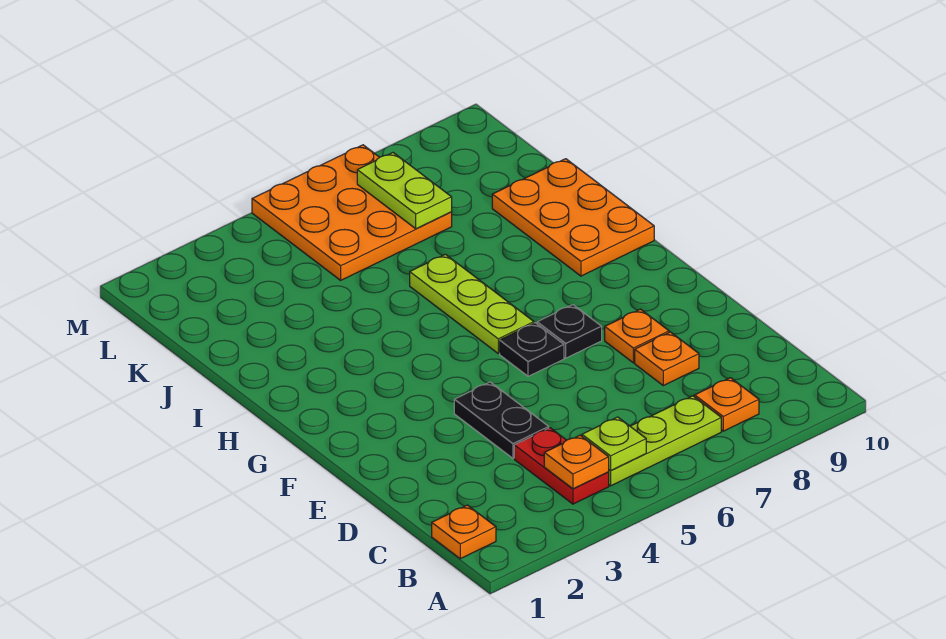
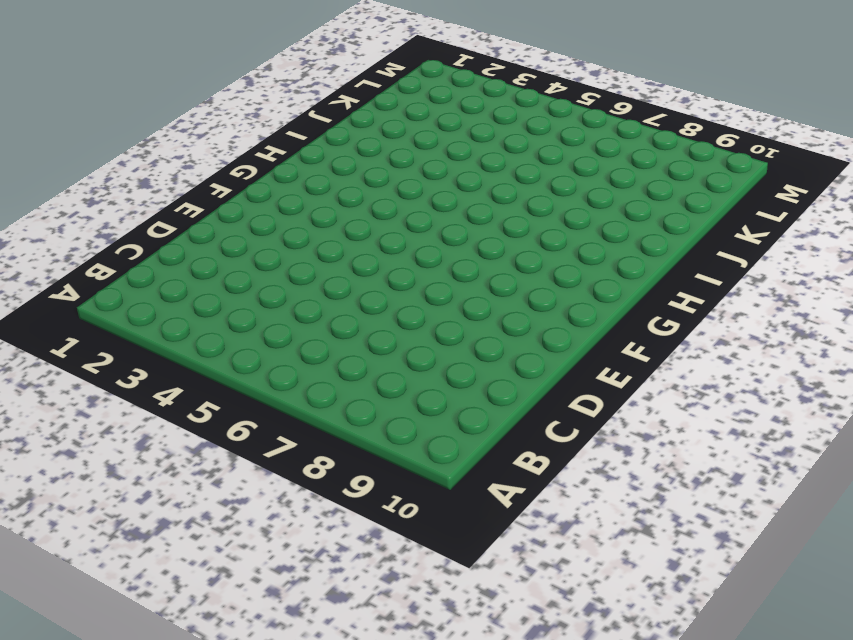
none -> orange 1x1 plate [432,505,496,559]
none -> red 1x2 plate [514,428,609,504]
none -> lime 1x3 plate [609,396,721,486]

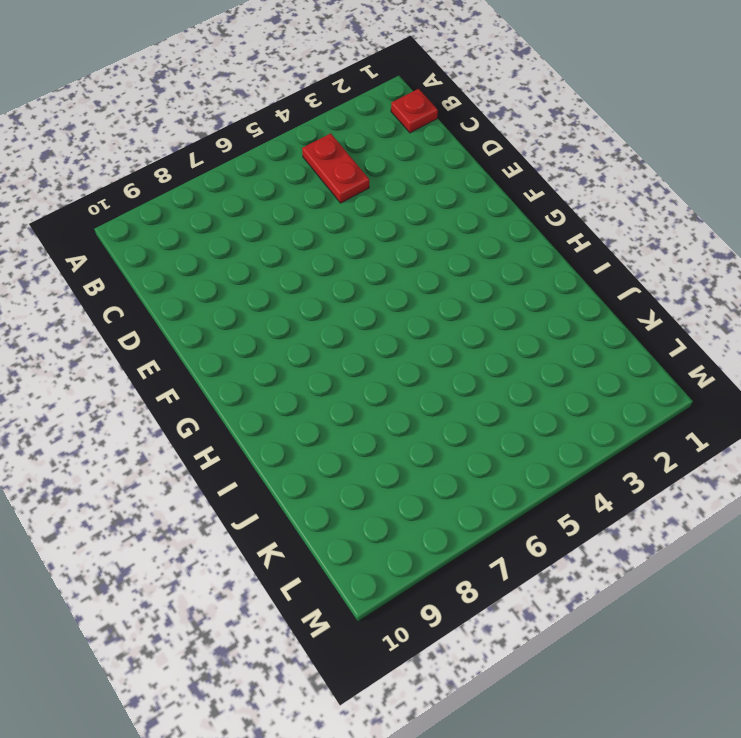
red 1x1 plate [391,89,438,133] -> orange 1x1 plate [432,505,496,559]
none -> lime 1x3 plate [609,396,721,486]
none -> orange 1x1 plate [695,378,759,431]
none -> black 1x2 plate [454,382,549,458]

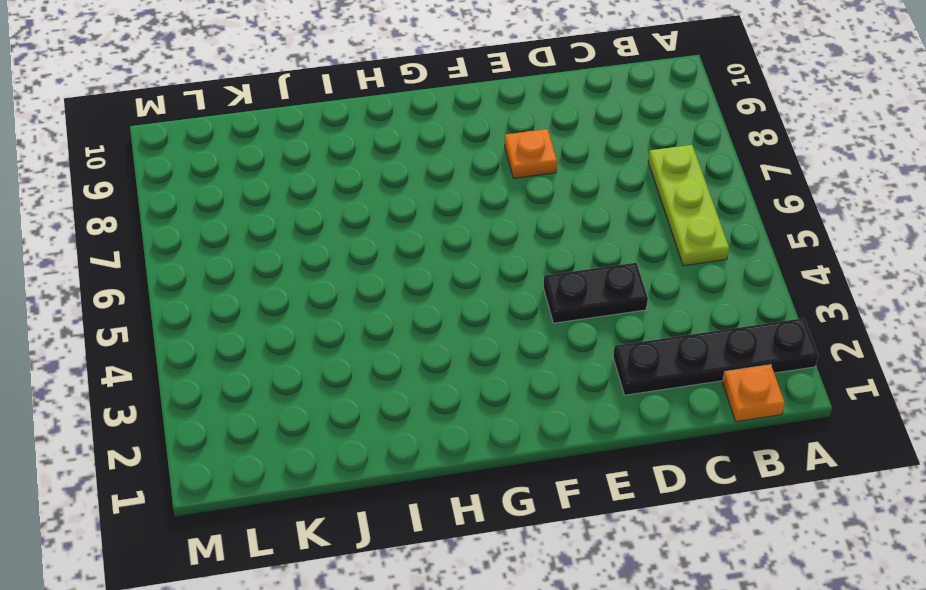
black 1x4 plate [613,318,819,395] -> none
none -> red 1x2 plate [514,428,609,504]
none -> orange 1x1 plate [695,378,759,431]
none -> orange 1x1 plate [635,332,699,386]

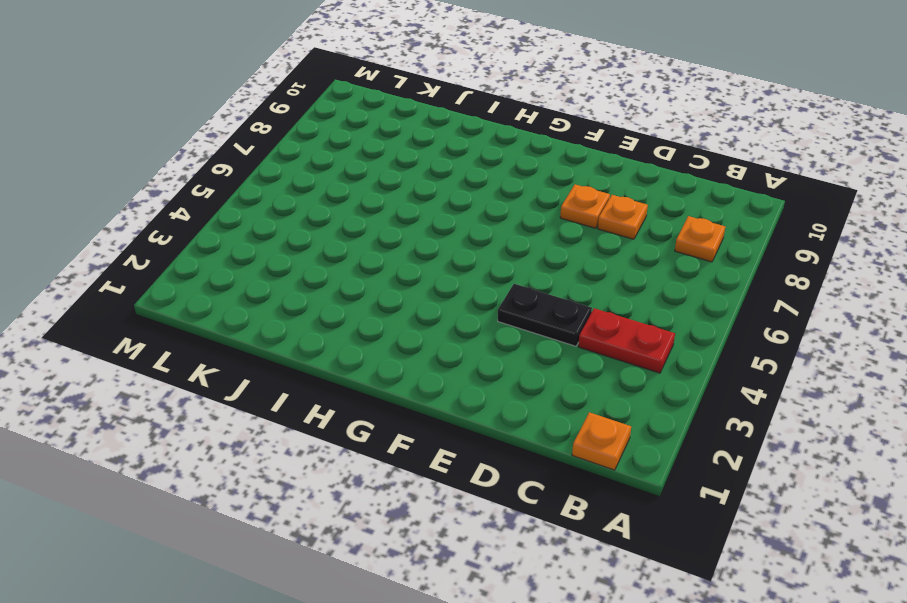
none -> lime 1x3 plate [609,396,721,486]
none -> black 1x1 plate [500,323,564,376]
none -> black 1x1 plate [537,305,602,358]

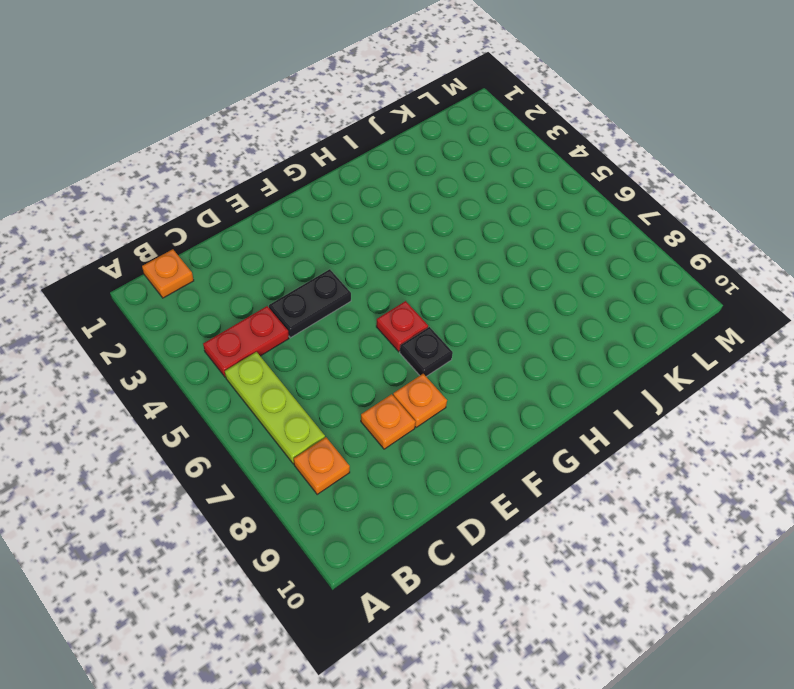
red 1x1 plate [376,301,428,352] -> black 1x1 plate [500,323,564,376]
none -> lime 1x3 plate [410,254,534,353]
none -> orange 2x3 plate [492,159,654,276]
none -> orange 3x3 plate [252,145,452,280]

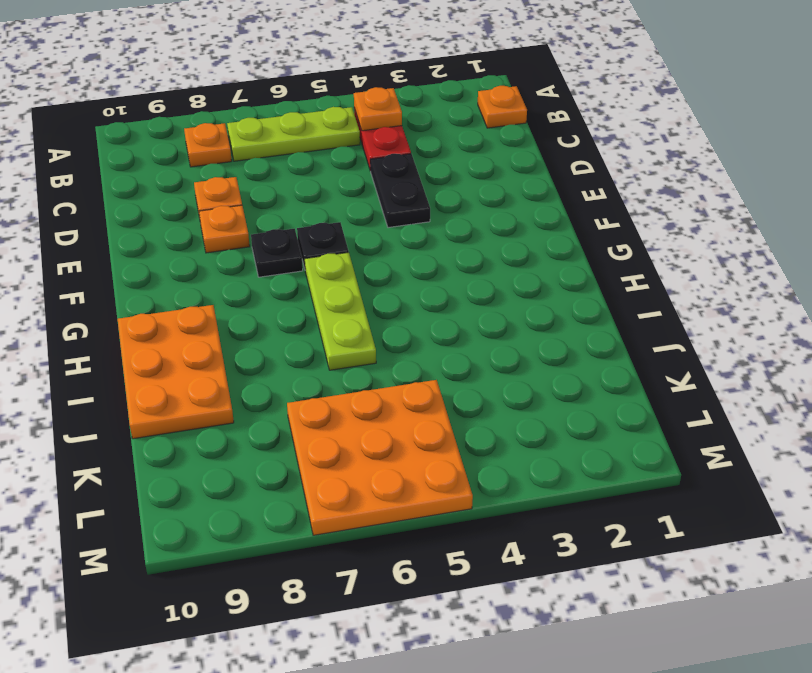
none -> lime 1x1 plate [582,417,646,471]
none -> lime 1x2 plate [357,153,452,229]

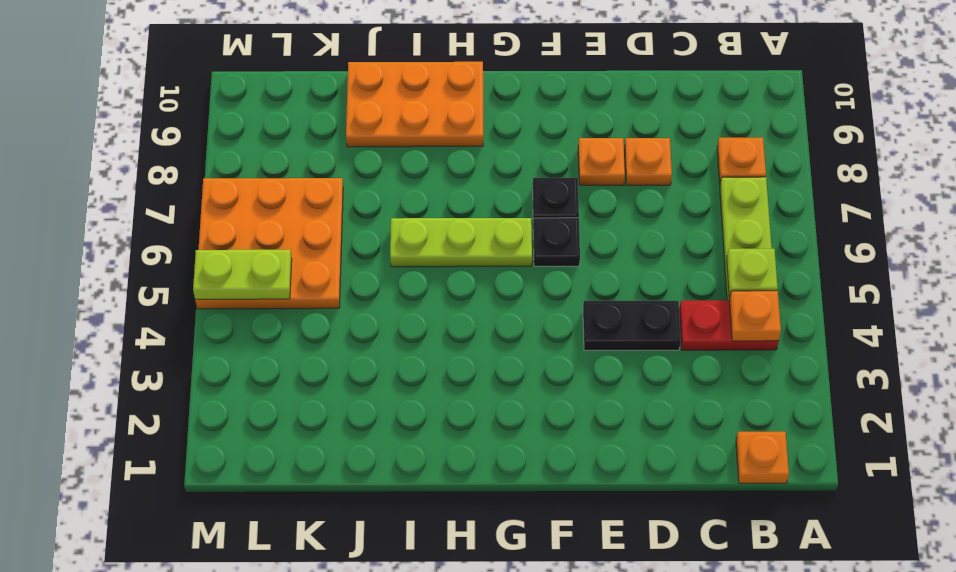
lime 1x2 plate [193,250,292,299] -> lime 1x2 plate moved to [357,153,452,229]

